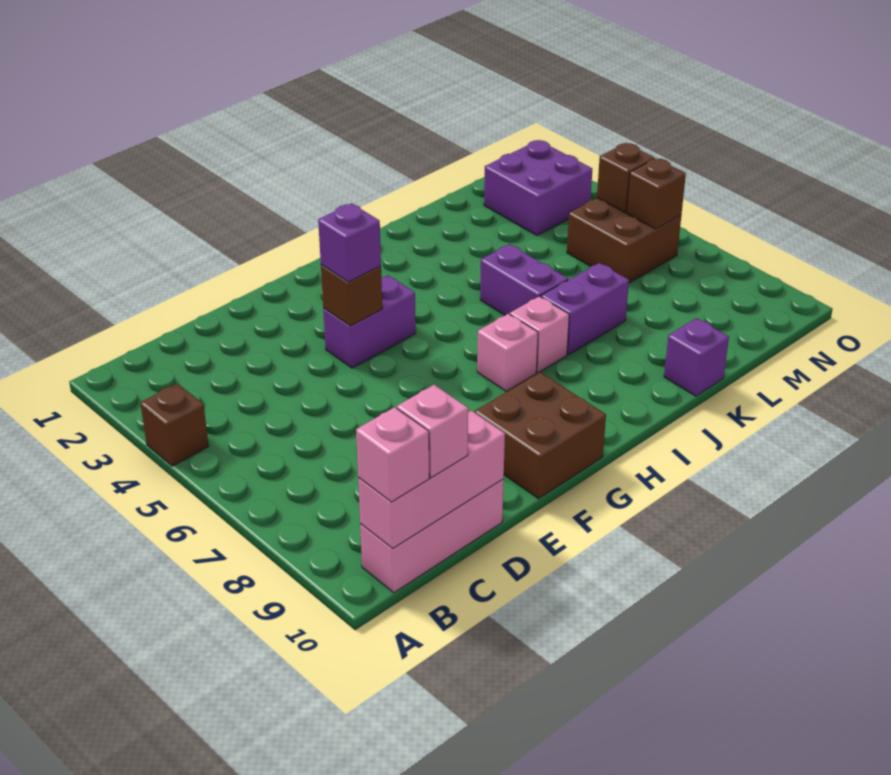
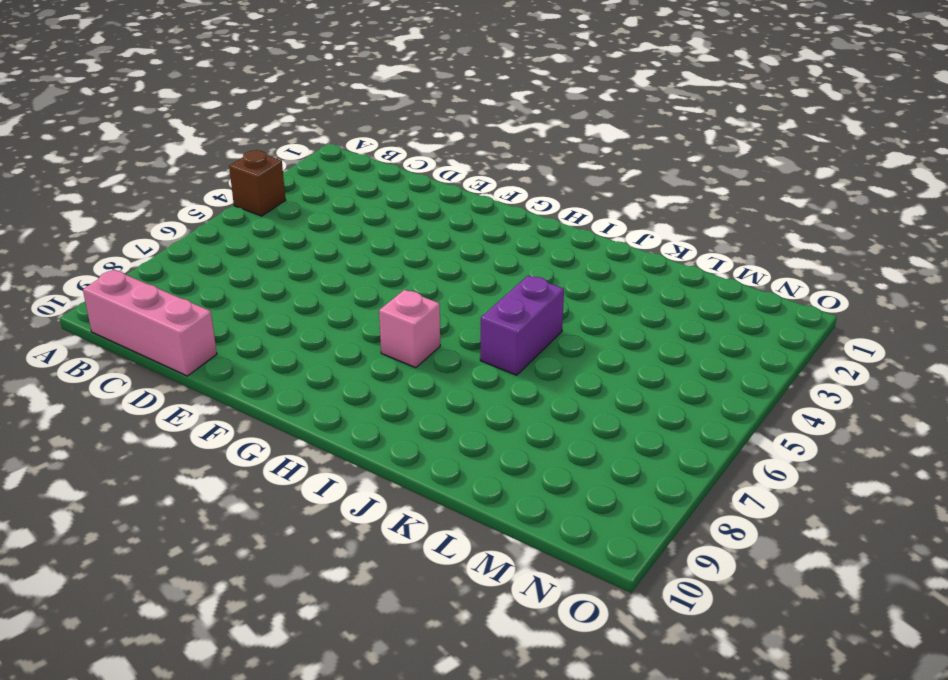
none -> purple 1x2 brick [323,275,416,368]
none -> brown 2x2 brick [474,372,606,499]
none -> pink 1x1 brick [510,296,569,373]

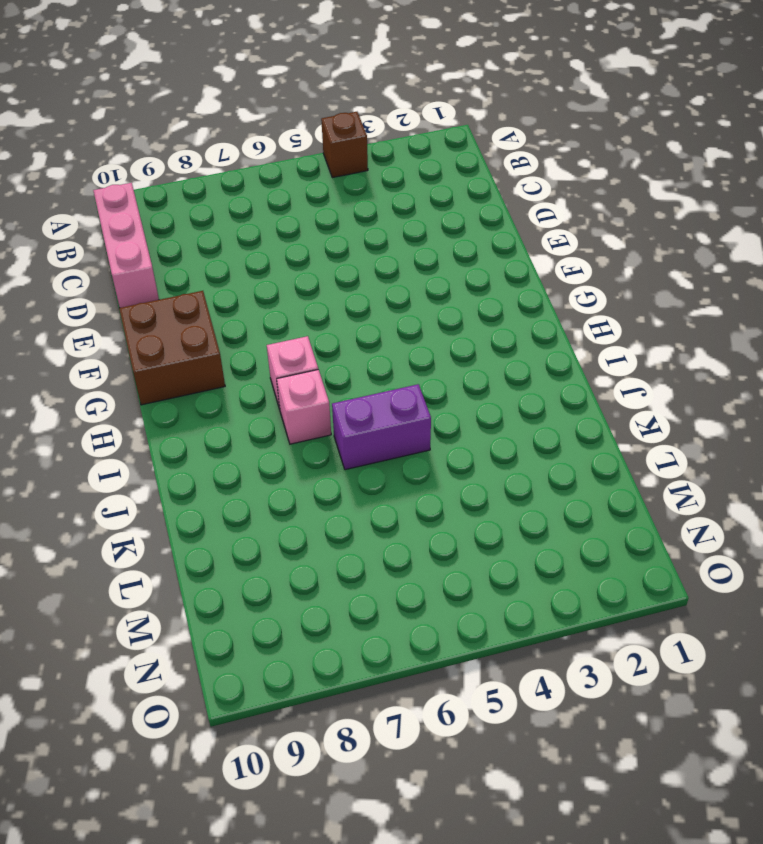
none -> purple 1x2 brick [323,275,416,368]
none -> purple 1x2 brick [541,263,629,355]
none -> purple 1x1 brick [664,318,729,396]

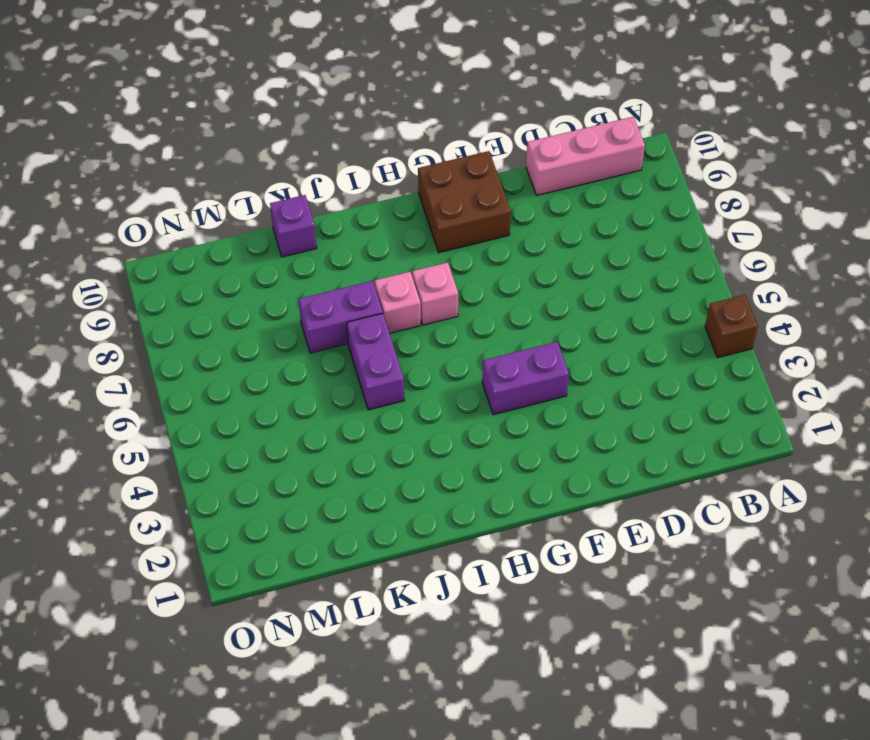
none -> purple 2x2 brick [484,140,592,236]
none -> brown 2x2 brick [567,198,681,283]
none -> pink 1x3 brick [358,411,505,549]

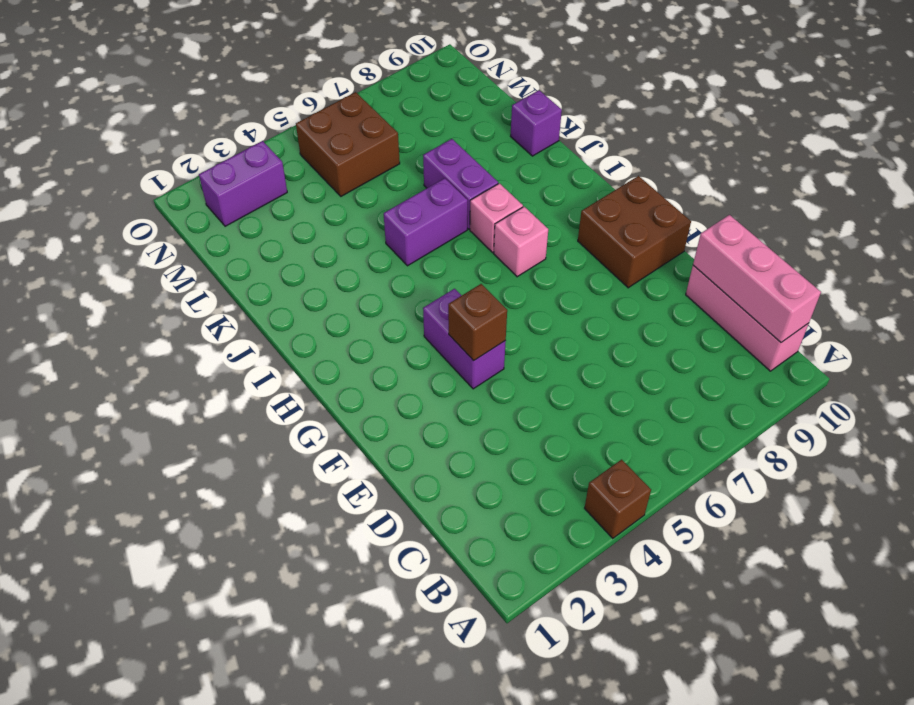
purple 1x2 brick [199,141,287,226] -> purple 2x2 brick [484,140,592,236]
none -> brown 1x1 brick [597,143,655,213]
none -> brown 1x1 brick [627,158,686,229]
none -> pink 1x1 brick [356,407,429,502]

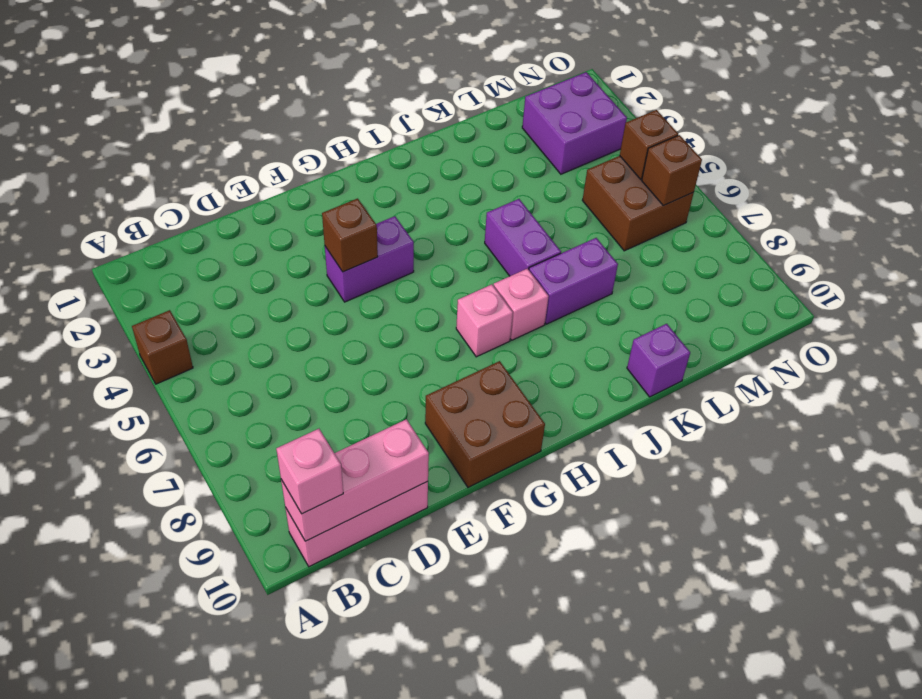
none -> pink 1x1 brick [397,385,468,478]
none -> purple 1x1 brick [318,203,381,282]

